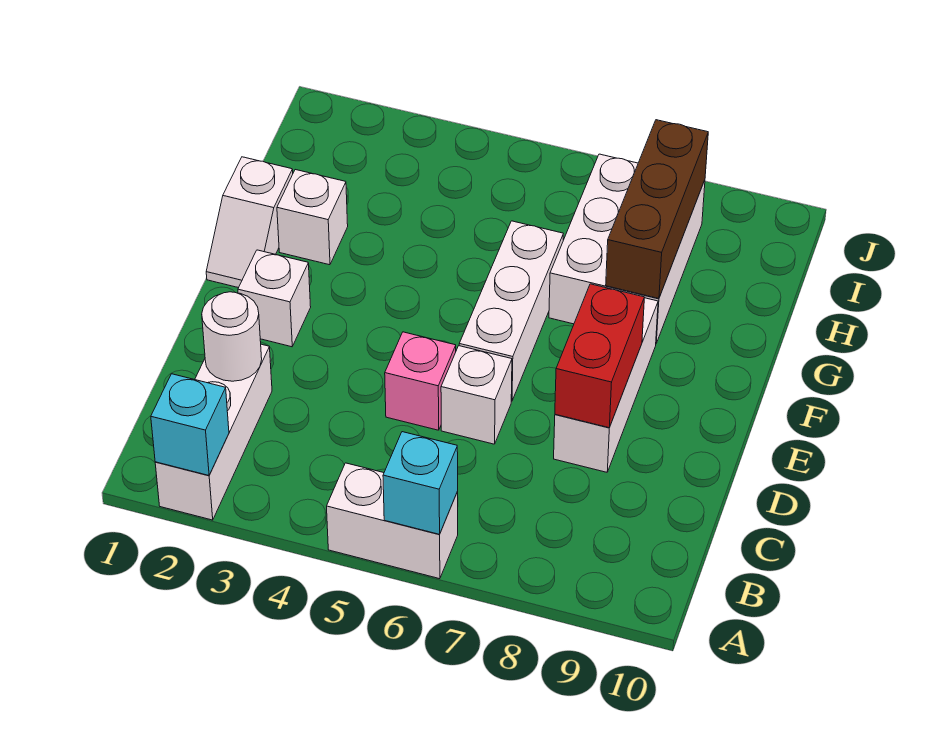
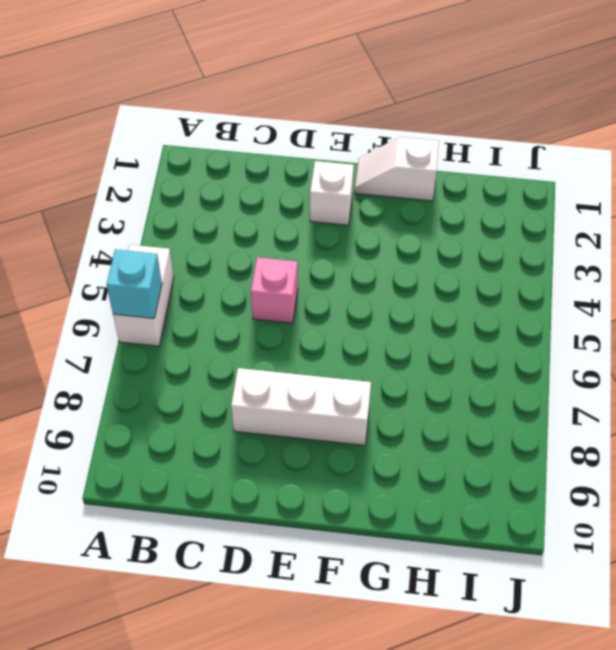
none -> white 1x3 brick [155,344,272,520]
none -> white 1x1 brick [441,346,512,444]
none -> white 1x3 brick [459,221,563,401]

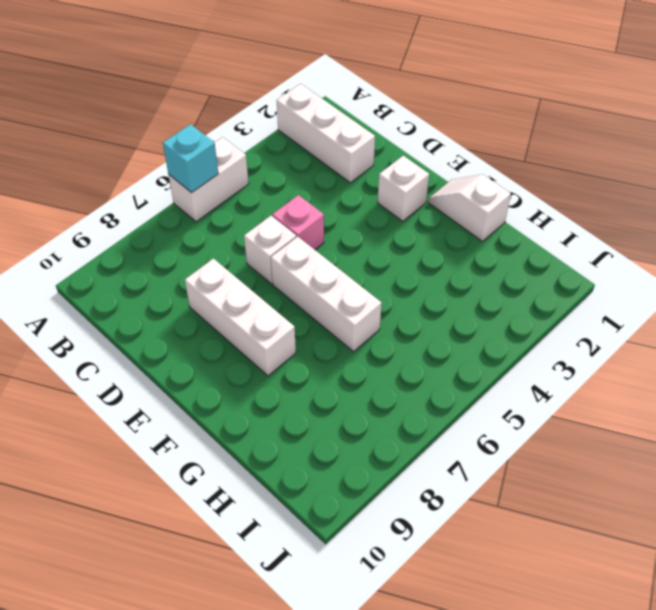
none -> white 1x1 brick [277,170,348,265]
none -> white 2x3 brick [549,154,705,343]
none -> cyan 1x1 brick [151,374,229,475]

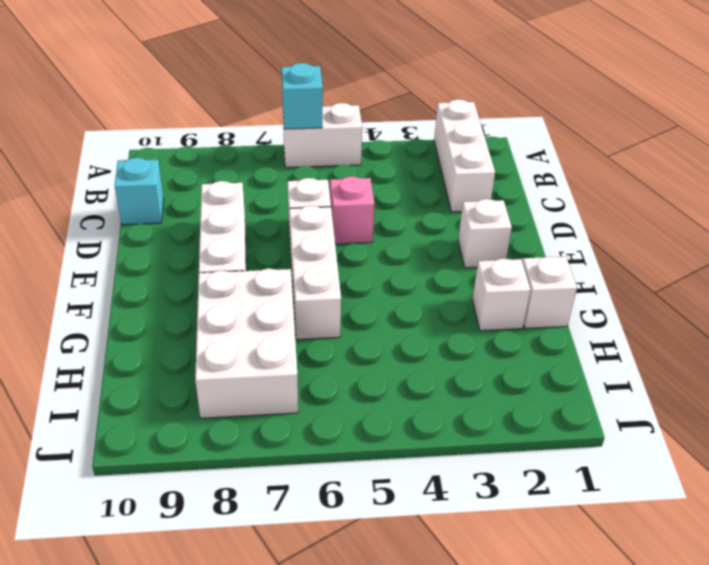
cyan 1x1 brick [115,157,164,225] -> cyan 1x1 brick moved to [151,374,229,475]
none -> white 1x1 round brick [202,292,262,381]
none -> red 1x2 brick [555,284,644,428]
none -> brown 1x3 brick [606,120,708,299]

